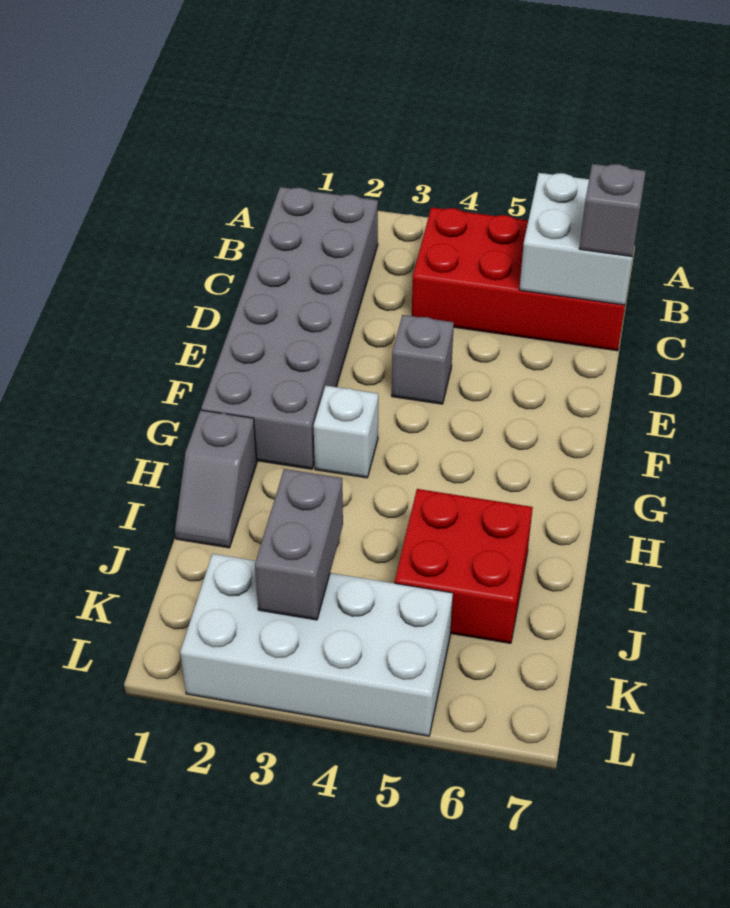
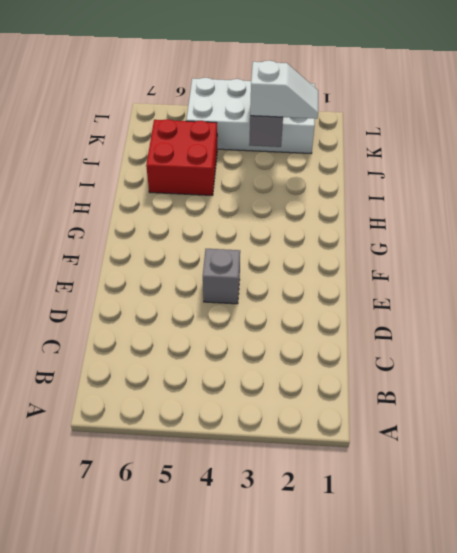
white 1x2 slope [250,60,318,119] -> none
none -> grey 2x6 brick [201,187,378,469]
none -> red 2x4 brick [412,207,625,351]

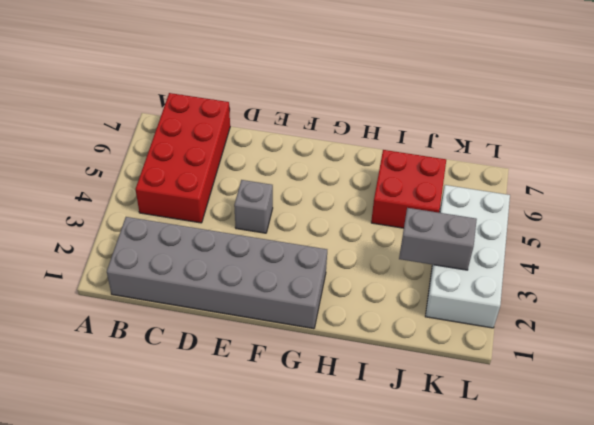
none -> white 1x1 brick [314,386,378,478]
none -> grey 1x2 slope [175,410,257,548]

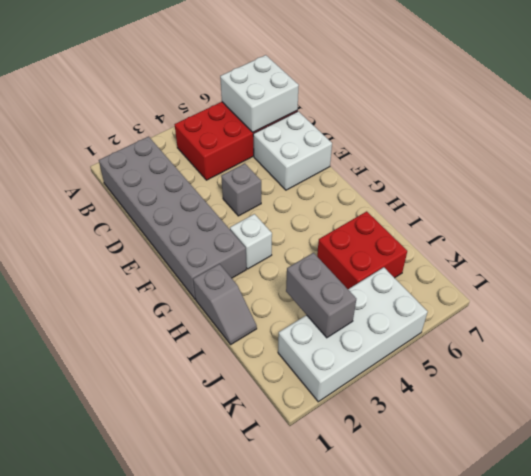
white 2x2 brick [253,111,332,190] -> none
none -> grey 1x1 brick [579,164,646,257]

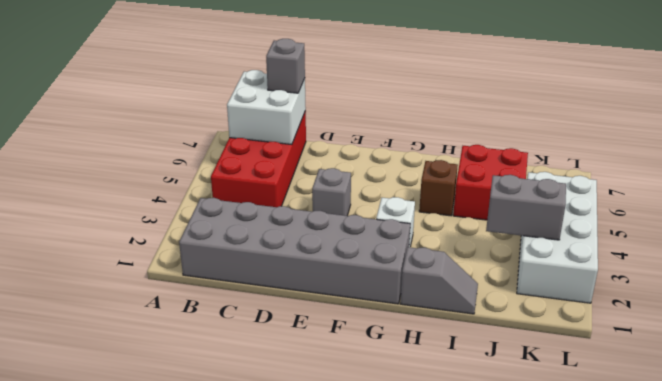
brown 1x1 brick [419,160,458,216] -> none

